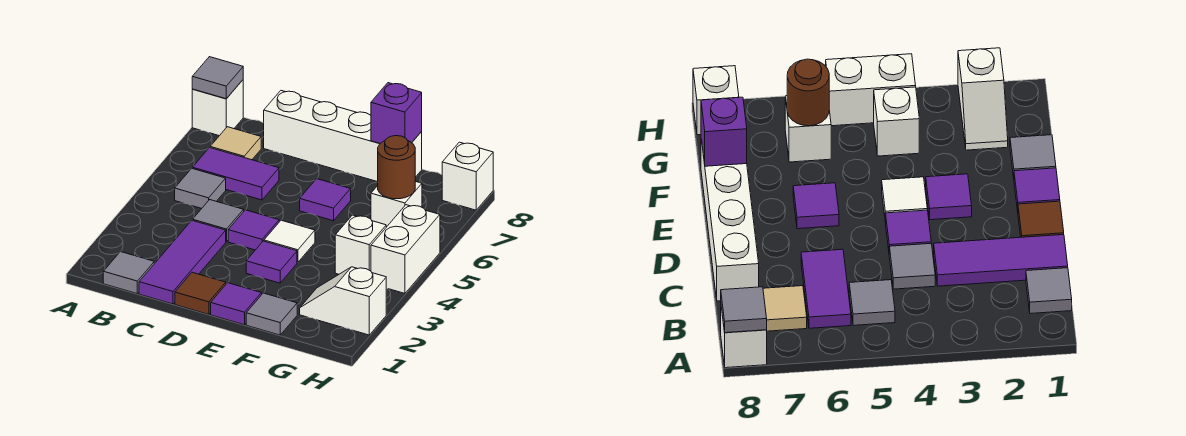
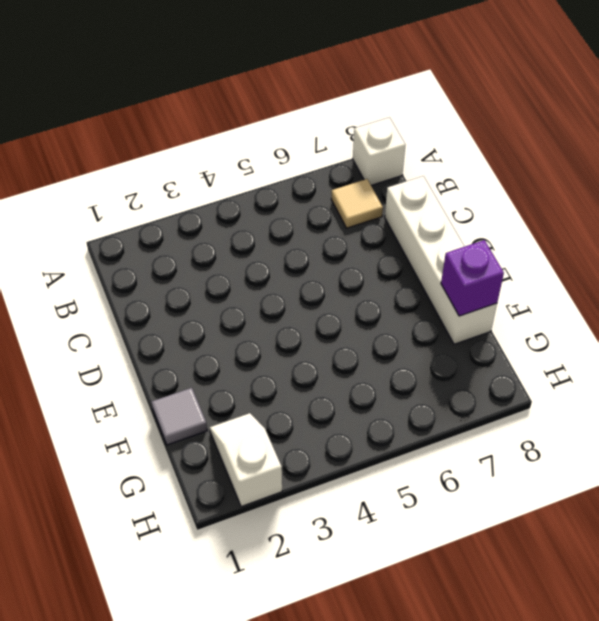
none -> grey 1x1 tile [103,252,154,294]
none -> grey 1x1 tile [175,168,226,208]
none -> purple 1x2 tile [192,148,279,200]

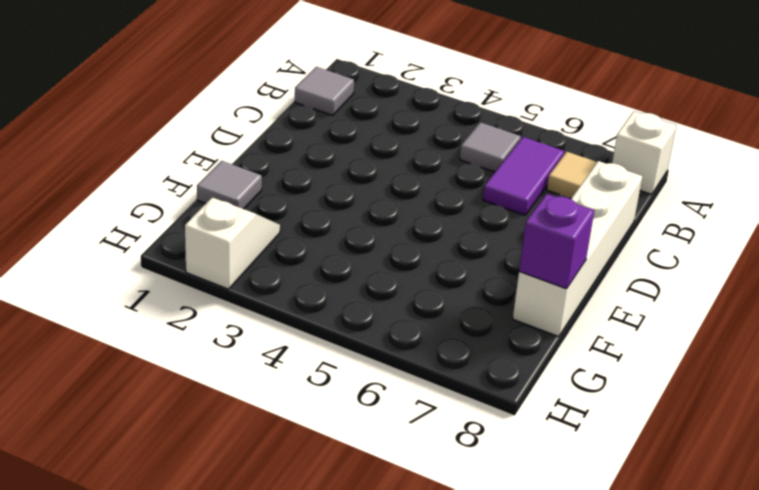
none -> purple 1x3 tile [139,220,226,304]
none -> grey 1x1 tile [193,200,244,242]
none -> brown 1x1 tile [175,272,226,314]

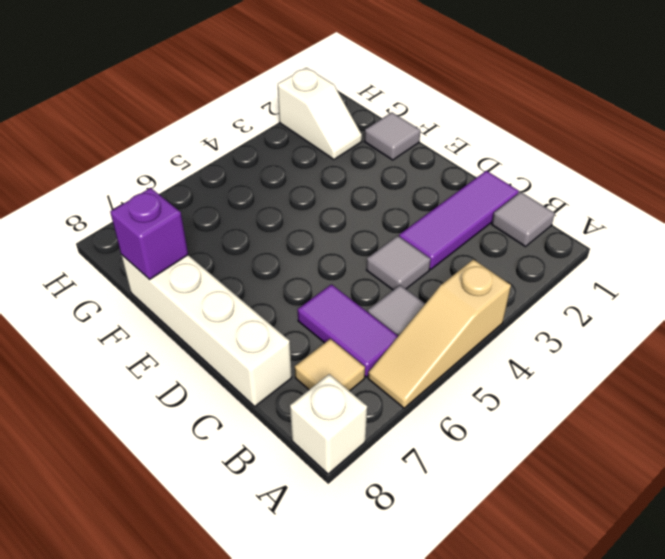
tan 1x3 slope [368,259,511,408] -> none
none -> brown 1x1 tile [175,272,226,314]
none -> purple 1x1 tile [228,210,279,250]
none -> purple 1x1 tile [211,283,262,325]

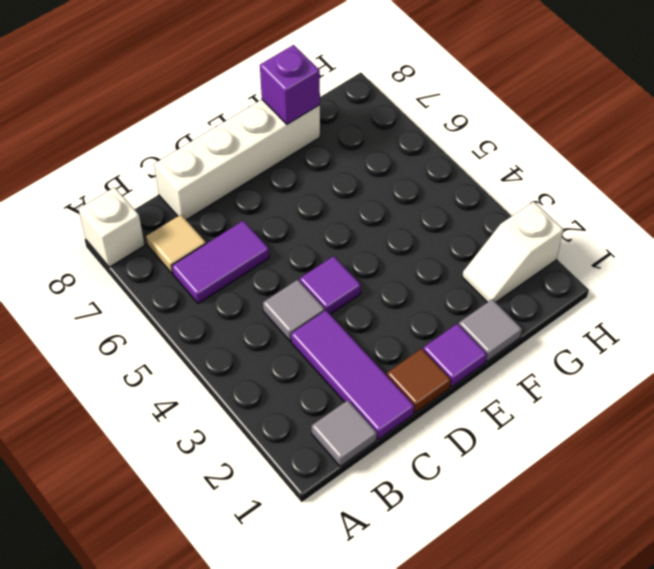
none -> grey 1x1 tile [175,168,226,208]
none -> purple 1x1 tile [246,241,297,283]
none -> white 1x1 tile [264,220,315,262]

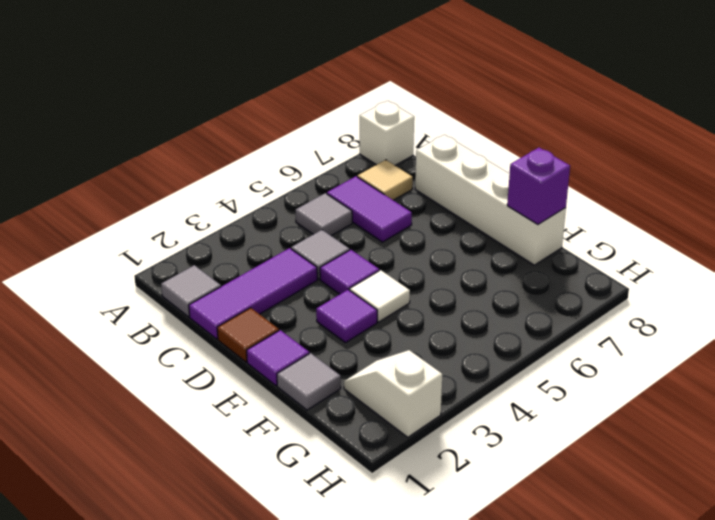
none -> purple 1x1 tile [300,179,351,221]
none -> white 1x1 brick [335,215,386,274]
none -> white 1x1 brick [371,181,422,227]

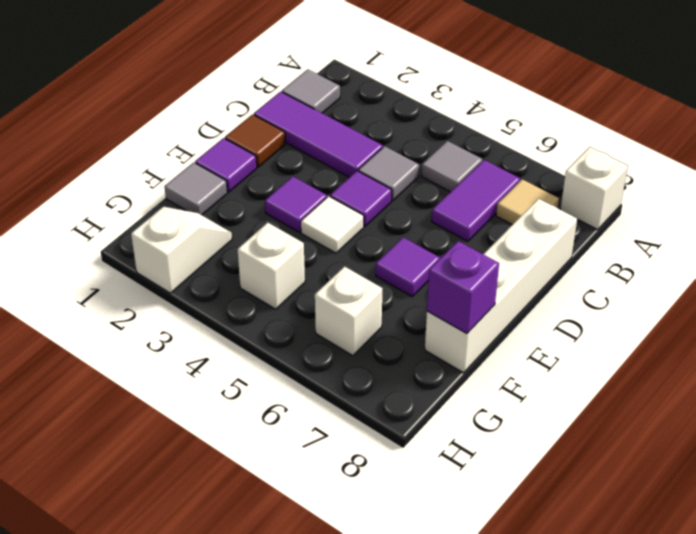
none -> white 1x2 brick [371,205,440,293]
none -> white 1x1 brick [442,142,493,210]
none -> grey 1x1 tile [192,57,243,99]

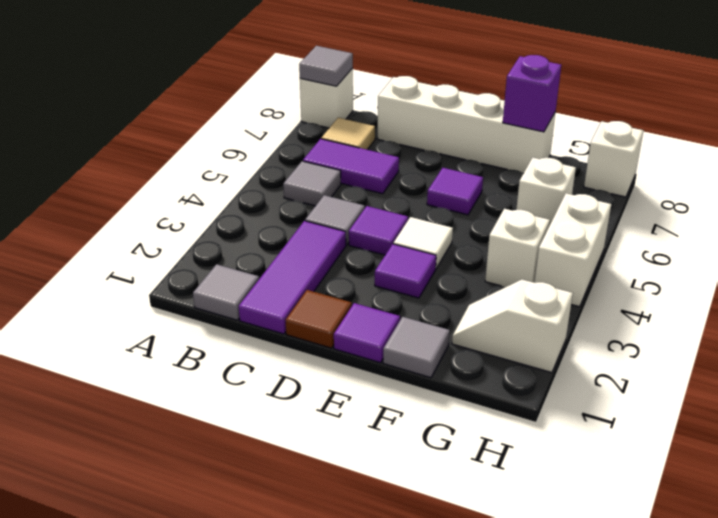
none -> brown 1x1 round brick [378,136,415,199]

